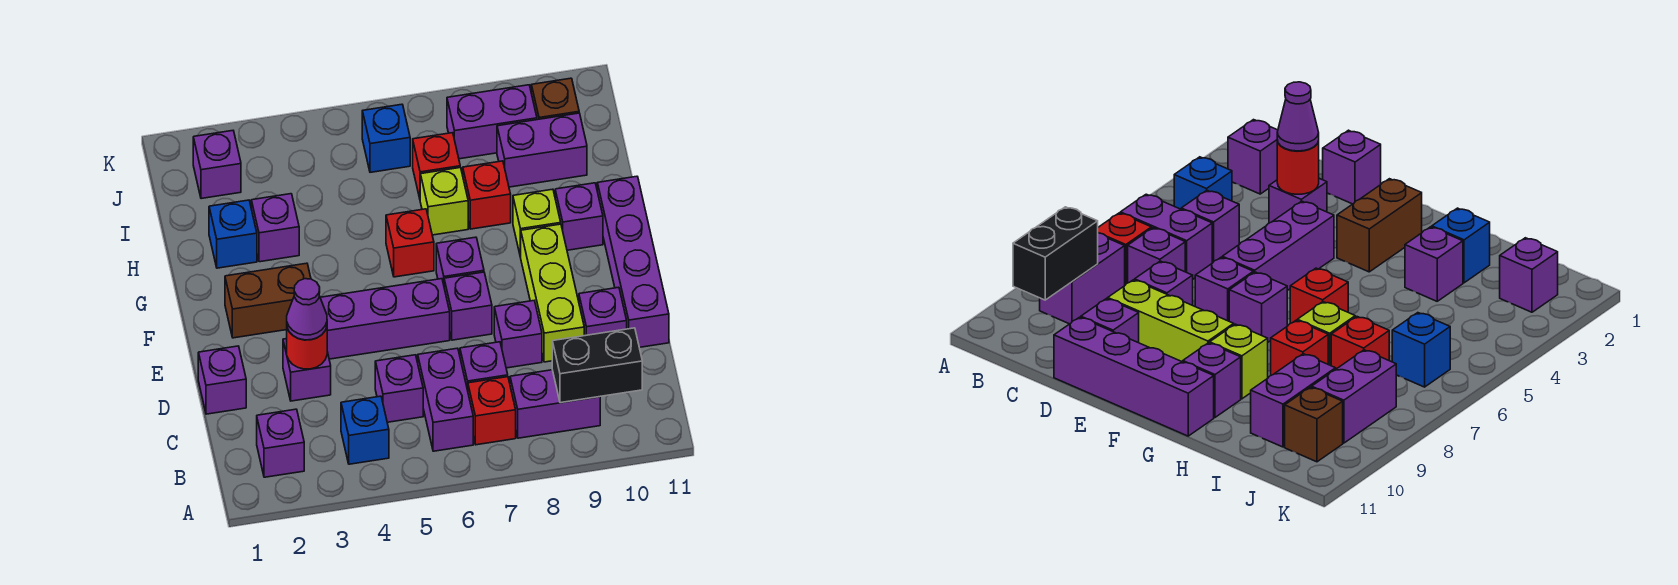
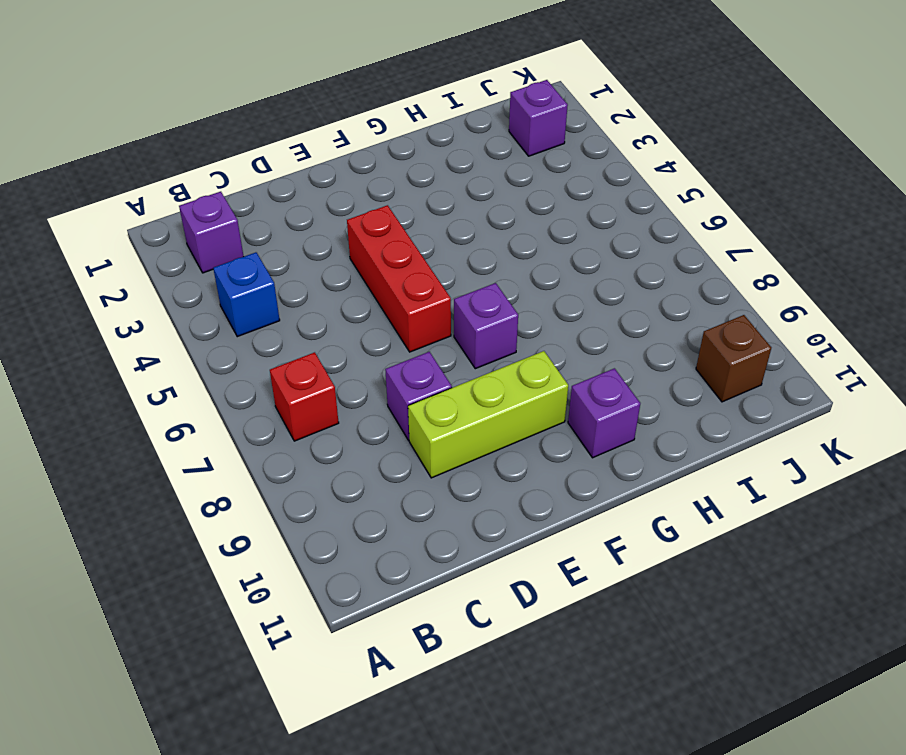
red 1x3 brick [347,205,451,352] -> purple 1x3 brick [320,279,450,359]
none -> purple 1x2 brick [418,348,473,451]
none -> purple 1x2 brick [510,370,600,438]
none -> purple 1x1 brick [375,355,423,422]
none -> purple 1x1 brick [460,342,508,390]

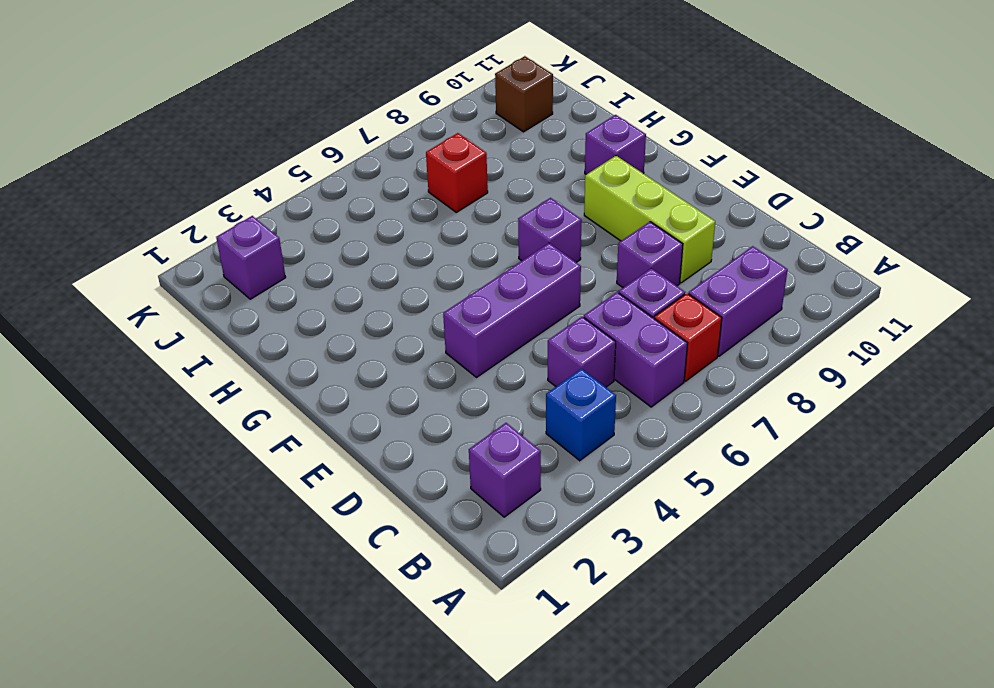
none -> purple 1x1 brick [198,346,246,414]
none -> purple 1x1 brick [283,339,331,401]
none -> purple 1x1 brick [579,287,627,336]
none -> purple 1x4 brick [597,176,669,347]

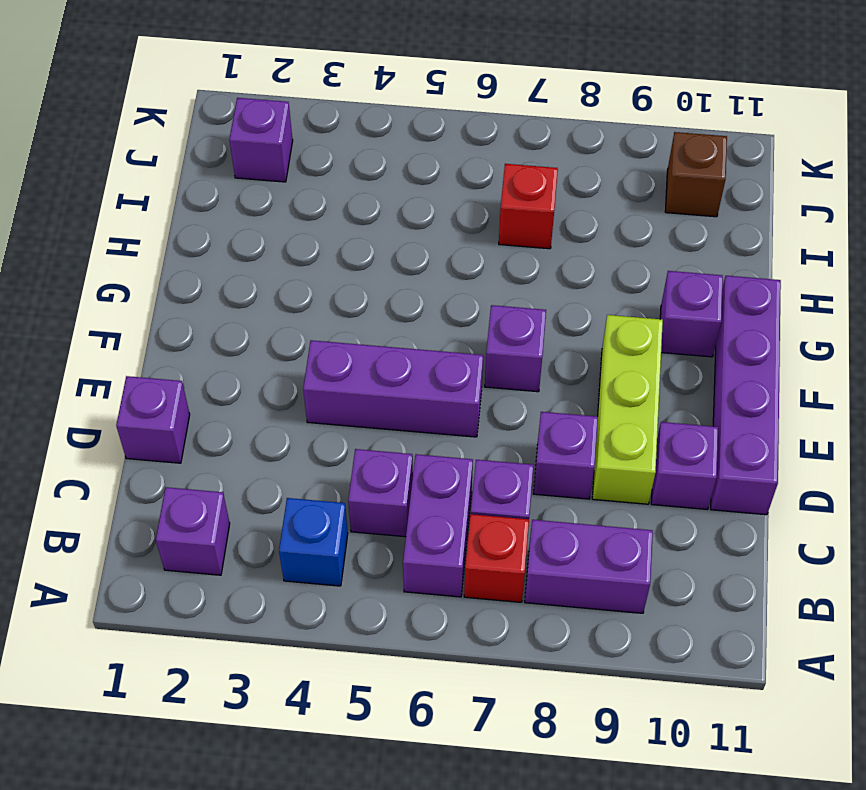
none -> purple 1x1 brick [283,339,331,401]
none -> purple 1x1 brick [444,272,492,340]
none -> brown 1x2 brick [225,263,311,338]
none -> red 1x1 brick [386,209,434,277]

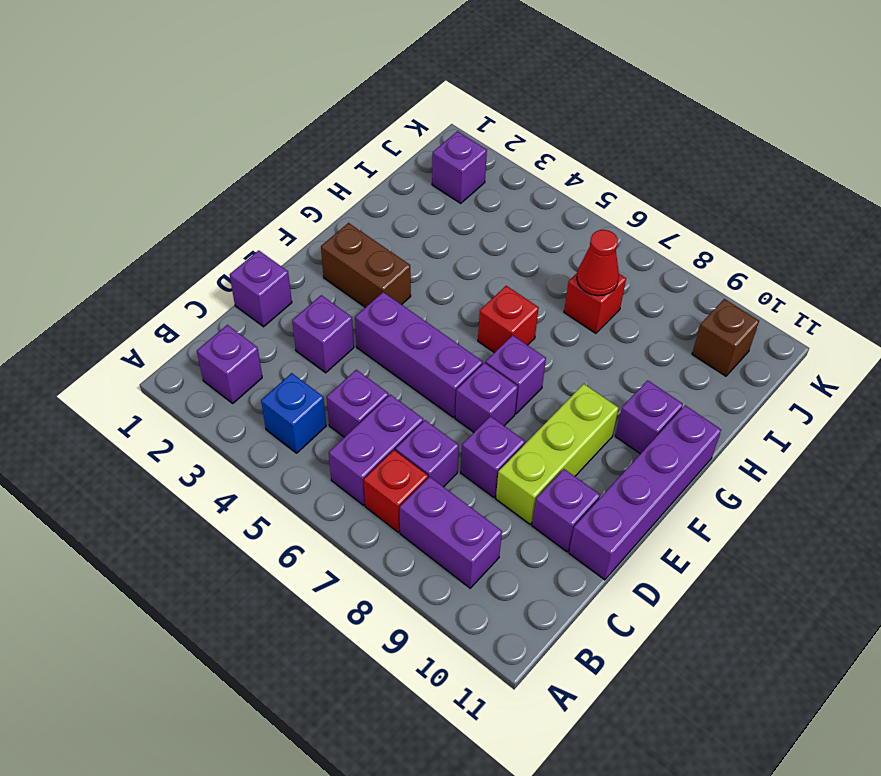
red 1x1 cone [577,230,619,296] -> none
none -> lime 1x1 brick [513,189,561,257]
none -> blue 1x1 brick [209,200,257,268]
none -> purple 1x1 brick [251,194,299,262]
none -> lime 1x1 brick [420,168,468,235]

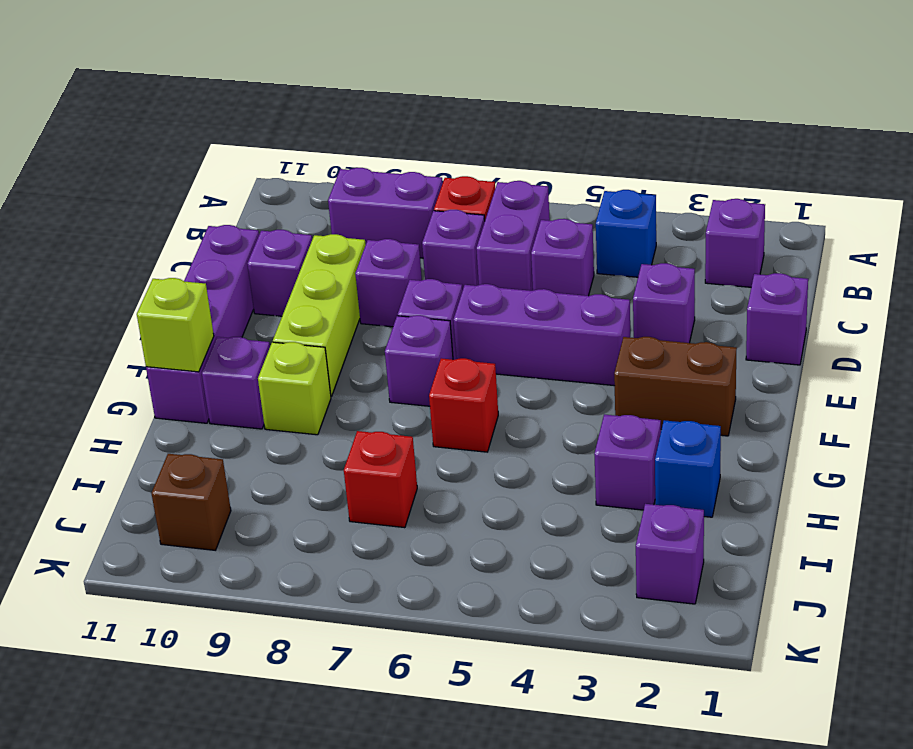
lime 1x1 brick [137,278,214,372] -> lime 1x1 brick moved to [420,168,468,235]
none -> red 1x1 brick [463,161,511,229]
none -> purple 1x2 brick [497,113,587,187]
none -> blue 1x1 brick [362,104,410,172]
none -> purple 1x2 brick [447,85,537,159]

